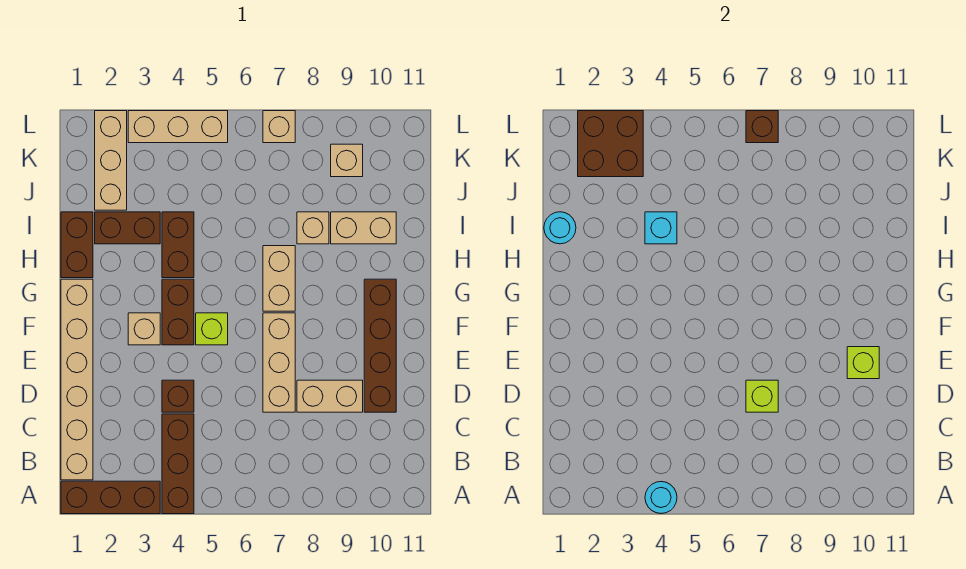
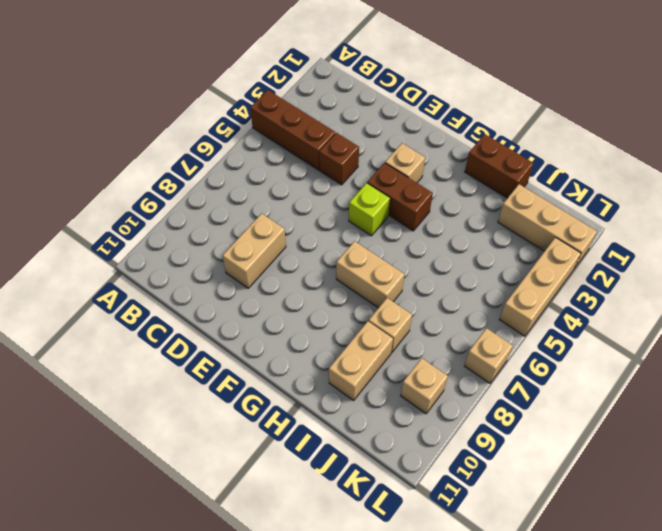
none -> brown 1x3 brick [61,481,160,514]
none -> tan 1x6 brick [61,279,93,480]
none -> tan 1x3 brick [263,313,295,412]

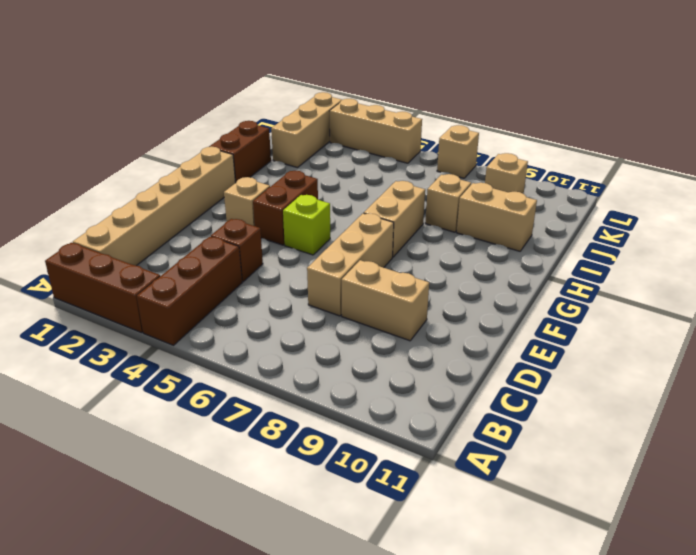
none -> brown 1x4 brick [364,279,396,412]
none -> brown 1x2 brick [162,212,194,278]
none -> brown 1x2 brick [95,212,160,244]

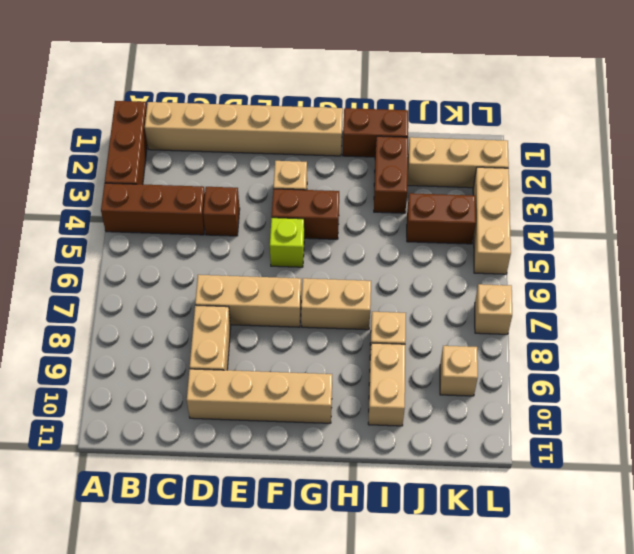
tan 1x4 brick [187,369,332,423] -> brown 1x4 brick [364,279,396,412]
brown 1x2 brick [407,193,476,244] -> brown 1x2 brick moved to [162,212,194,278]
none -> cyan 1x1 round brick [645,482,677,513]
none -> lime 1x1 brick [746,380,778,412]
none -> lime 1x1 brick [847,347,879,379]

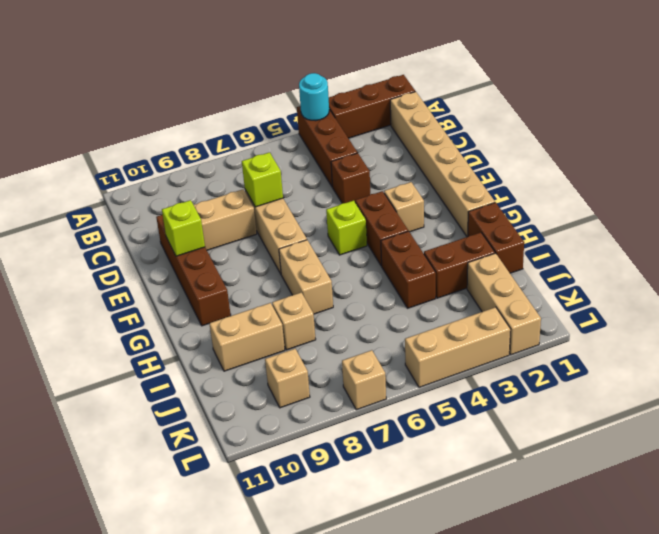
none -> cyan 1x1 round brick [544,212,576,244]
none -> cyan 1x1 brick [645,212,677,244]
none -> brown 2x2 brick [578,111,643,177]

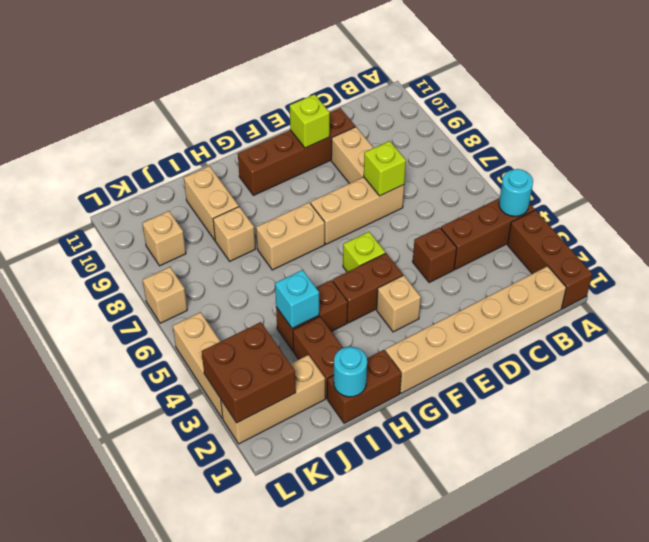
none -> brown 1x1 brick [746,111,778,143]

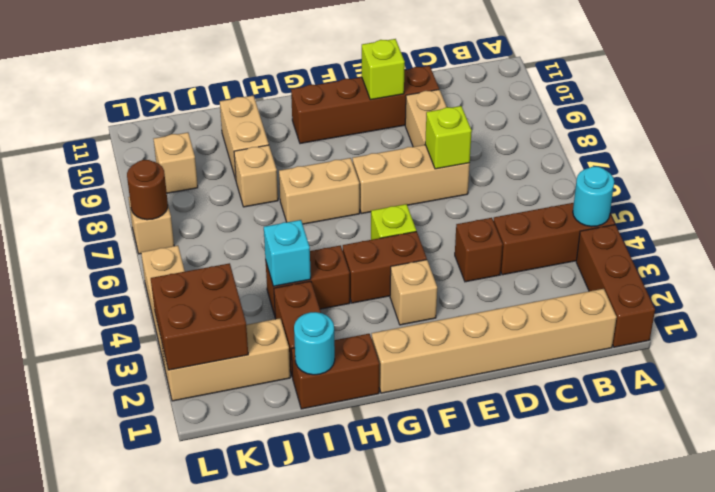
brown 1x1 round brick [127,160,168,220] -> brown 1x1 brick [746,111,778,143]

